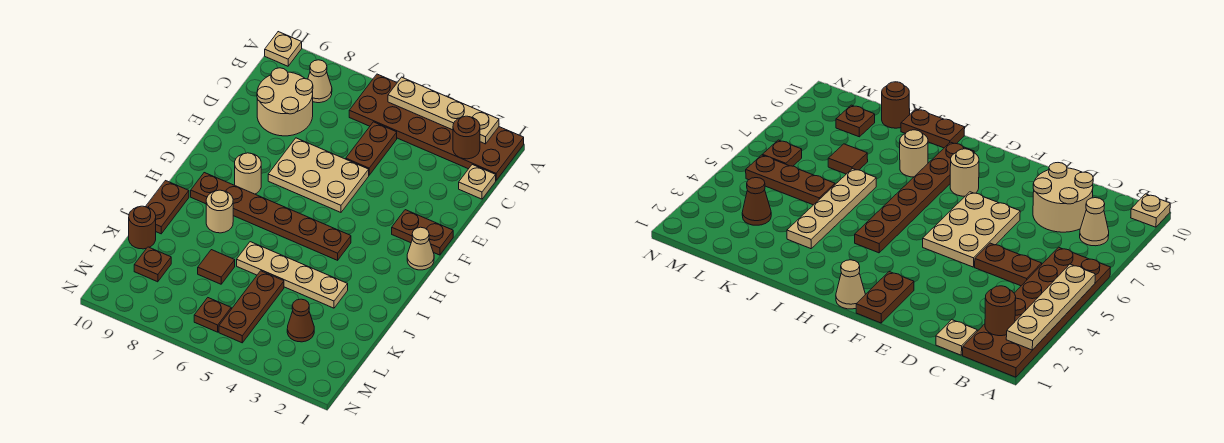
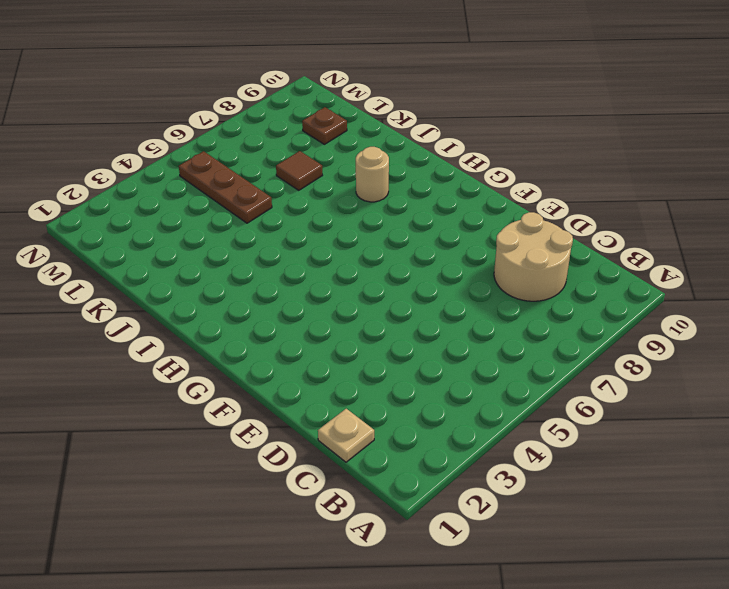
none -> brown 2x6 plate [349,74,524,180]
none -> tan 1x1 plate [265,32,302,66]
none -> tan 1x1 cone [308,60,332,103]

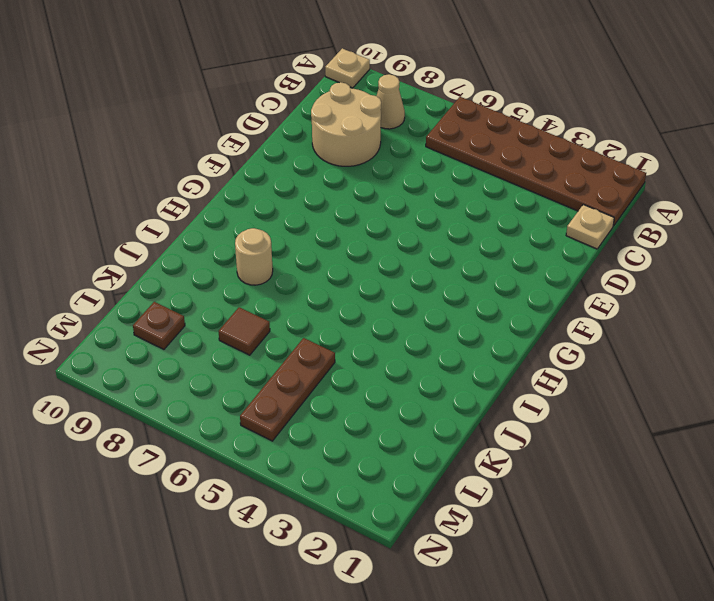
none -> brown 1x2 plate [346,122,397,175]
none -> tan 2x3 plate [268,138,369,212]
none -> brown 1x2 plate [392,210,453,255]

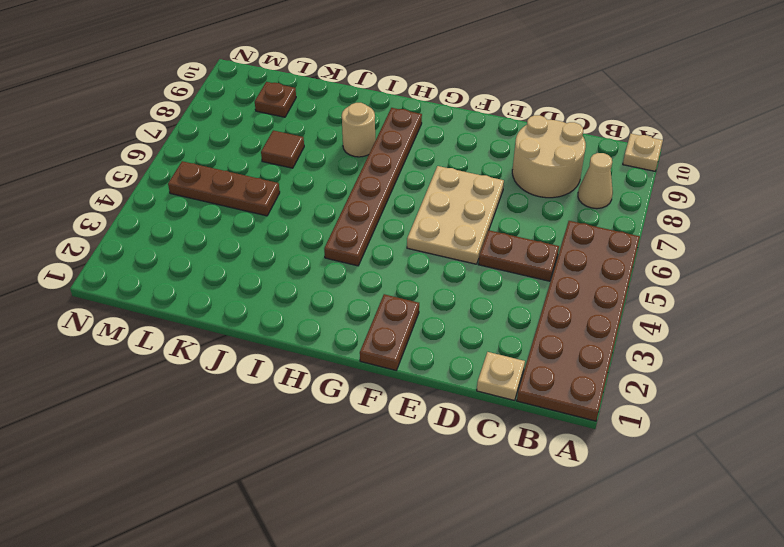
none -> tan 1x1 cone [407,227,434,270]
none -> tan 1x1 round brick [235,153,261,194]
none -> brown 1x2 plate [146,181,189,234]

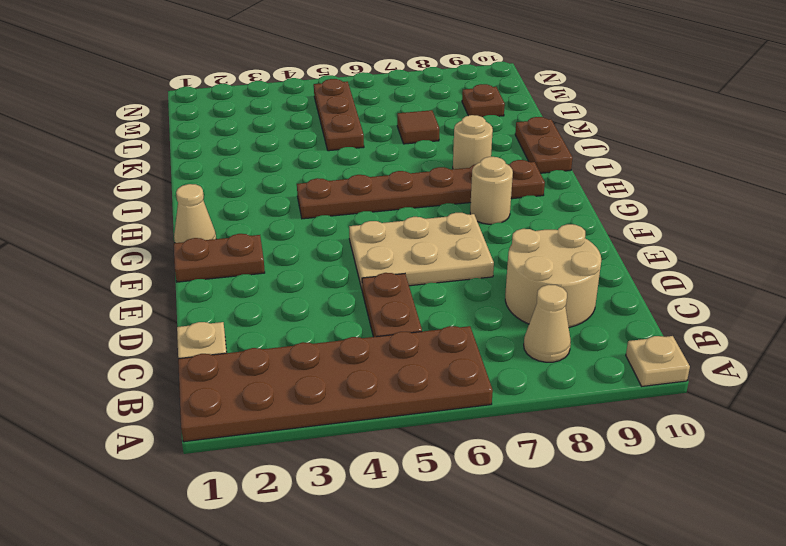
none -> tan 1x4 plate [237,242,348,308]
none -> brown 1x1 round brick [129,206,156,249]
none -> brown 1x1 cone [287,299,314,342]

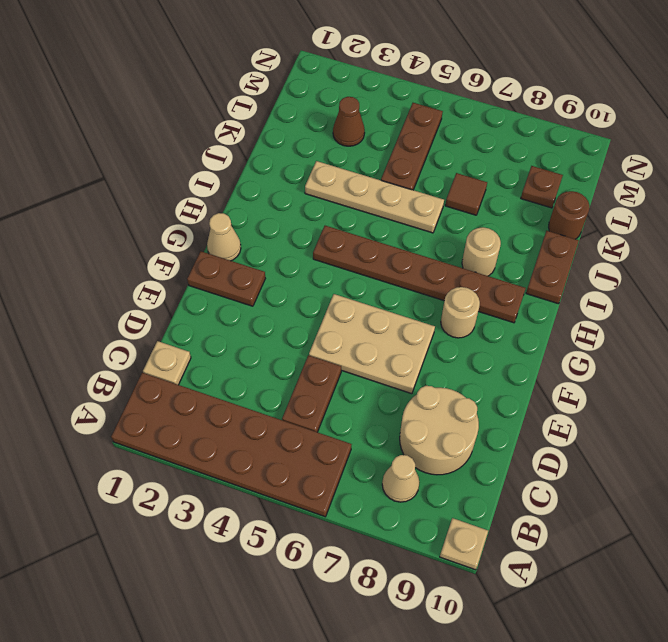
none -> brown 1x1 plate [194,298,231,332]
none -> tan 1x4 plate [388,77,499,144]
none -> brown 1x1 round brick [453,116,480,159]

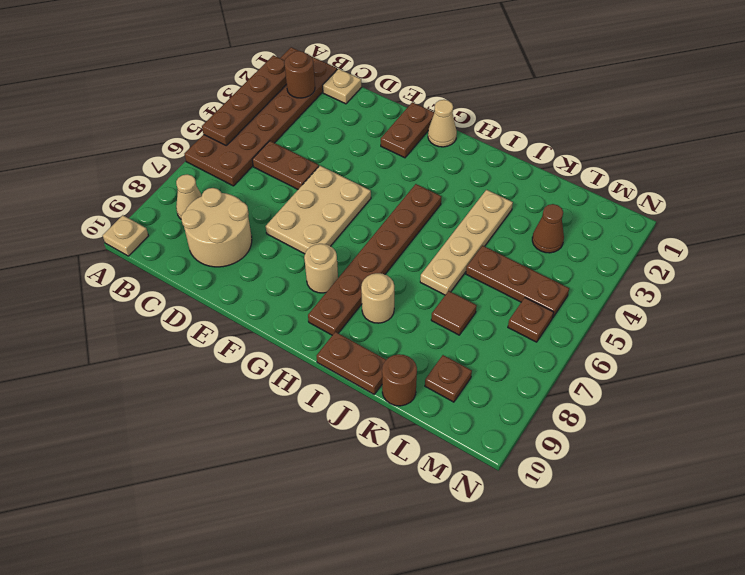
brown 1x4 plate [202,55,287,145] -> tan 1x4 plate [388,77,499,144]

